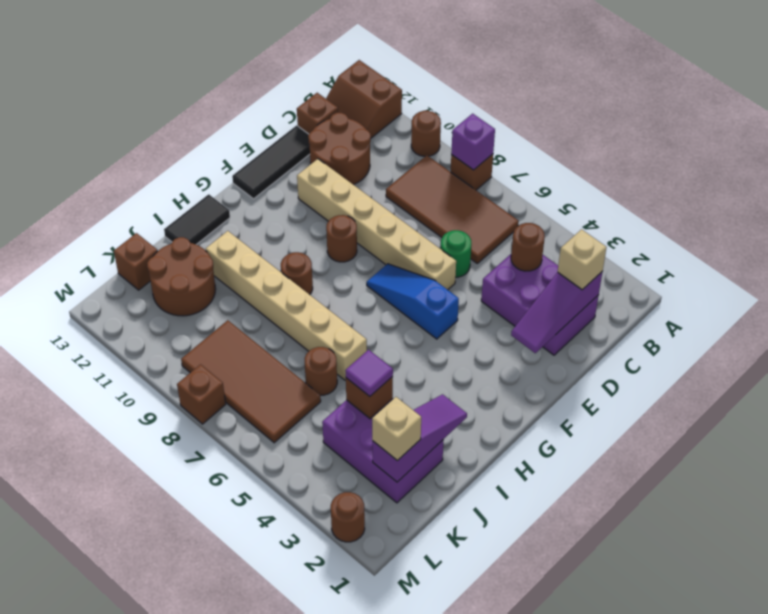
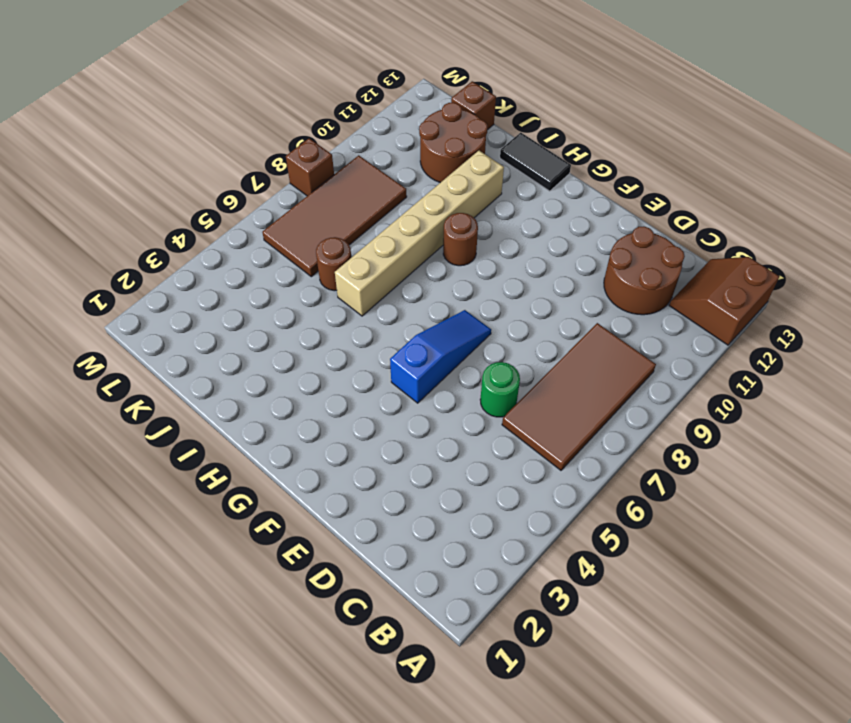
none -> brown 1x1 brick [451,154,493,190]
none -> brown 1x1 round brick [411,111,441,156]
none -> purple 2x3 brick [481,254,599,355]
none -> brown 1x1 brick [297,93,338,134]

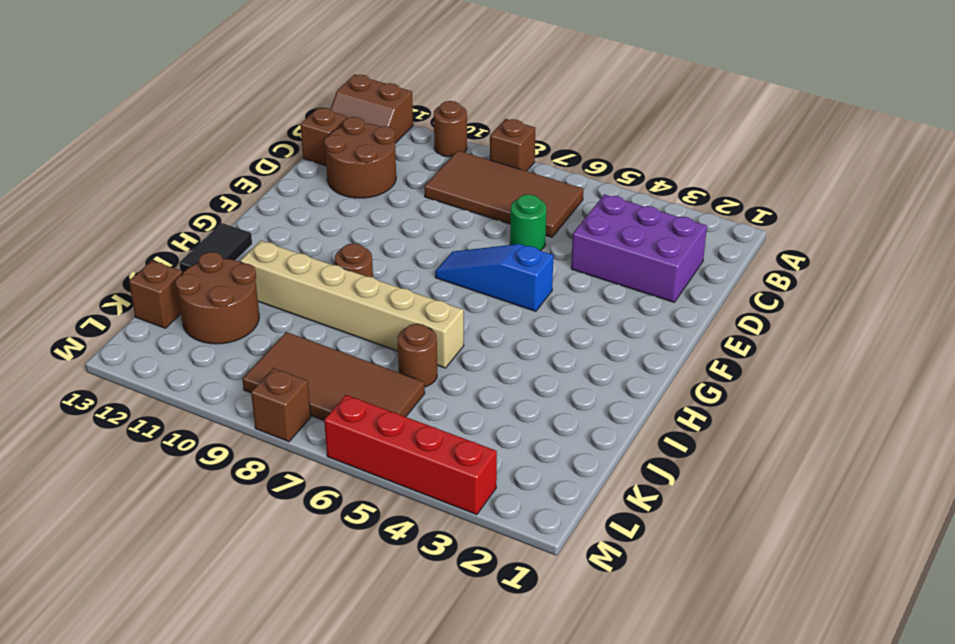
red 1x4 brick [324,395,497,515] -> none
none -> black 1x3 tile [232,125,310,199]
none -> tan 1x6 brick [297,159,456,290]
none -> brown 1x1 round brick [326,215,357,262]
none -> purple 2x3 brick [322,399,444,503]

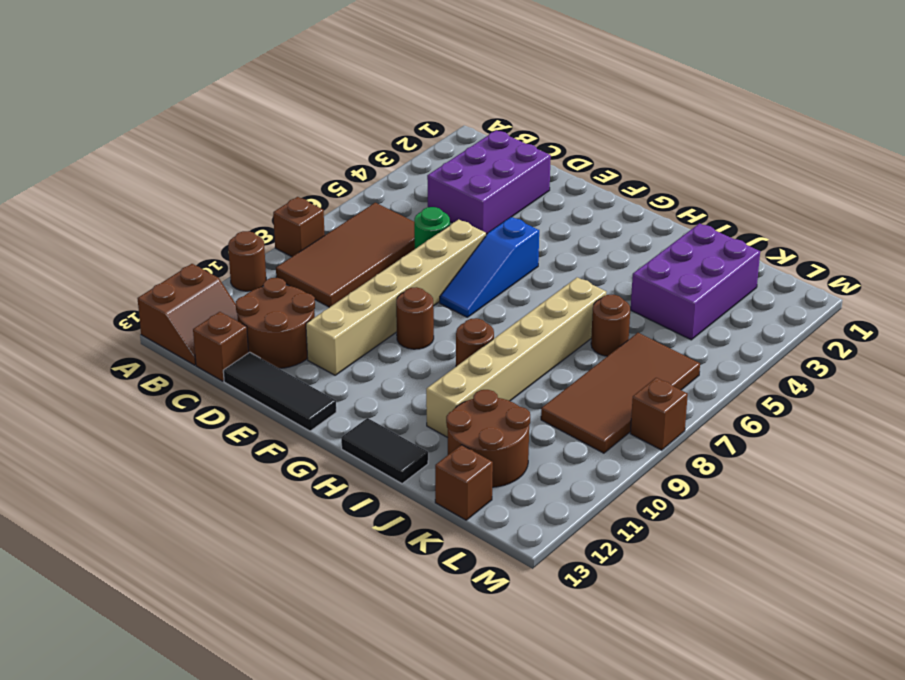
none -> brown 1x1 round brick [331,492,365,542]
none -> purple 1x1 brick [451,114,495,170]
none -> purple 1x3 slope [511,271,603,353]
none -> brown 1x1 round brick [511,223,545,271]

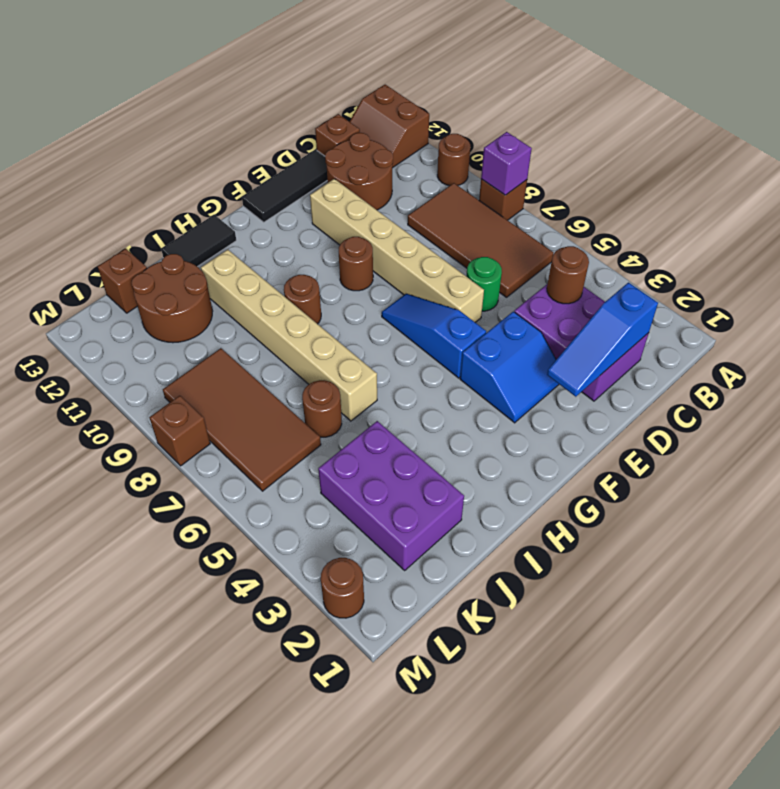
blue 1x3 slope [547,283,658,397] -> purple 1x3 slope [511,271,603,353]
blue 2x2 slope [460,312,559,423] -> none
none -> purple 1x3 slope [372,394,467,482]
none -> brown 1x1 brick [346,377,393,419]
none -> tan 1x1 brick [558,229,607,290]
none -> purple 1x1 tile [345,350,393,396]

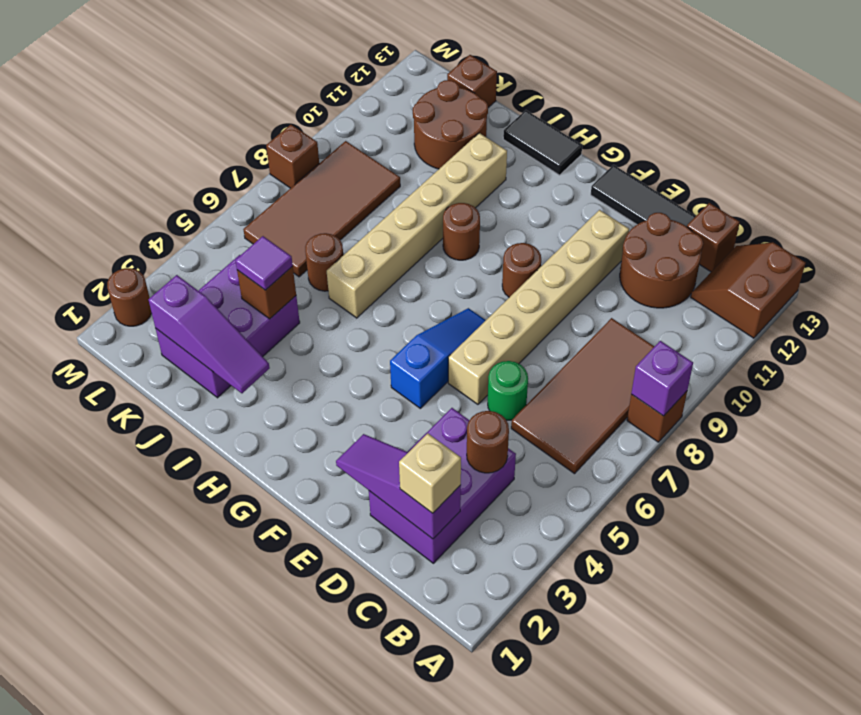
none -> brown 1x1 round brick [411,111,441,156]
none -> tan 1x1 brick [372,397,421,461]

